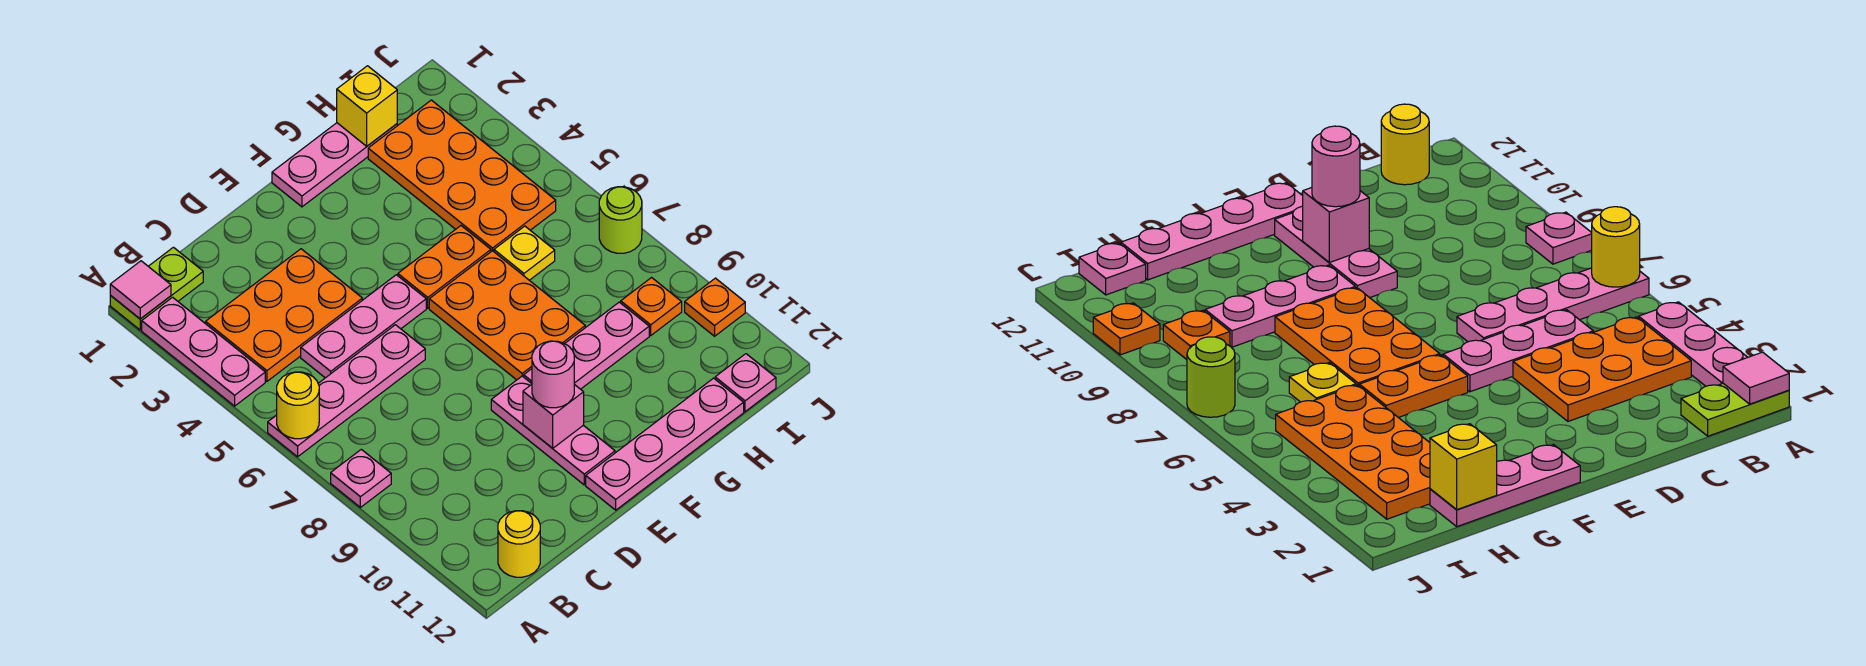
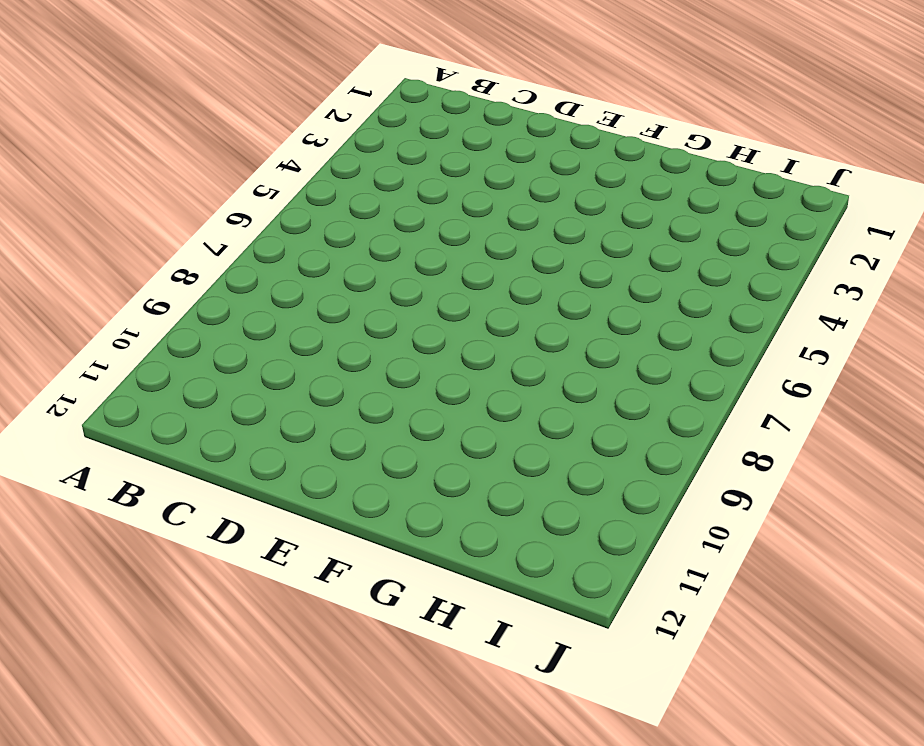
none -> lime 1x2 plate [110,247,203,330]
none -> pink 1x3 plate [142,297,265,406]
none -> pink 1x4 plate [268,325,425,457]

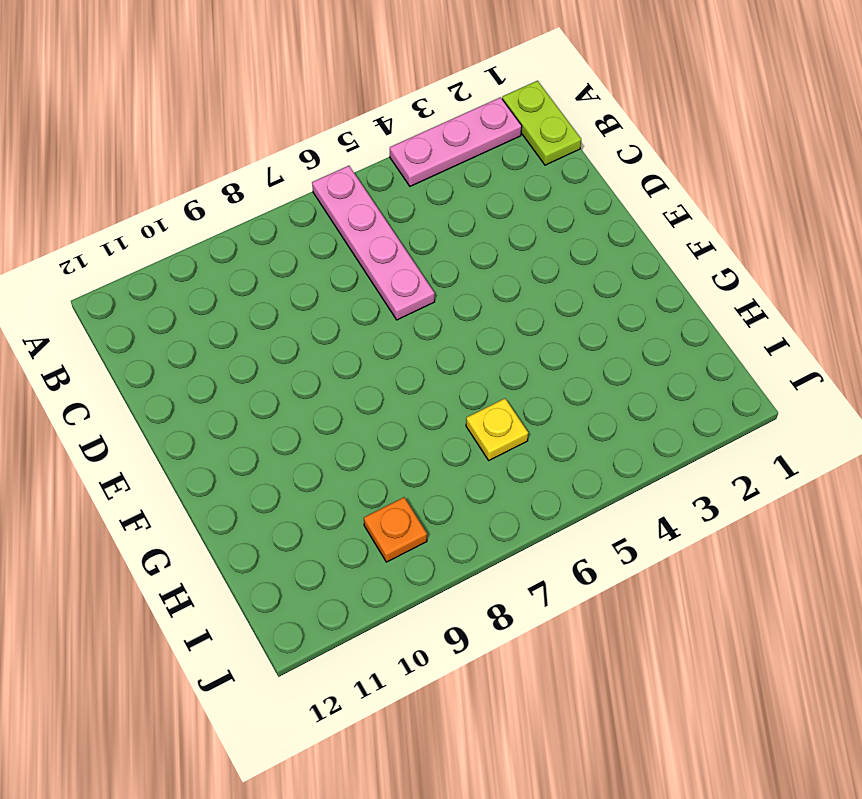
none -> pink 1x1 plate [331,449,391,507]
none -> orange 2x3 plate [206,249,362,381]
none -> yellow 1x1 round brick [498,511,540,577]

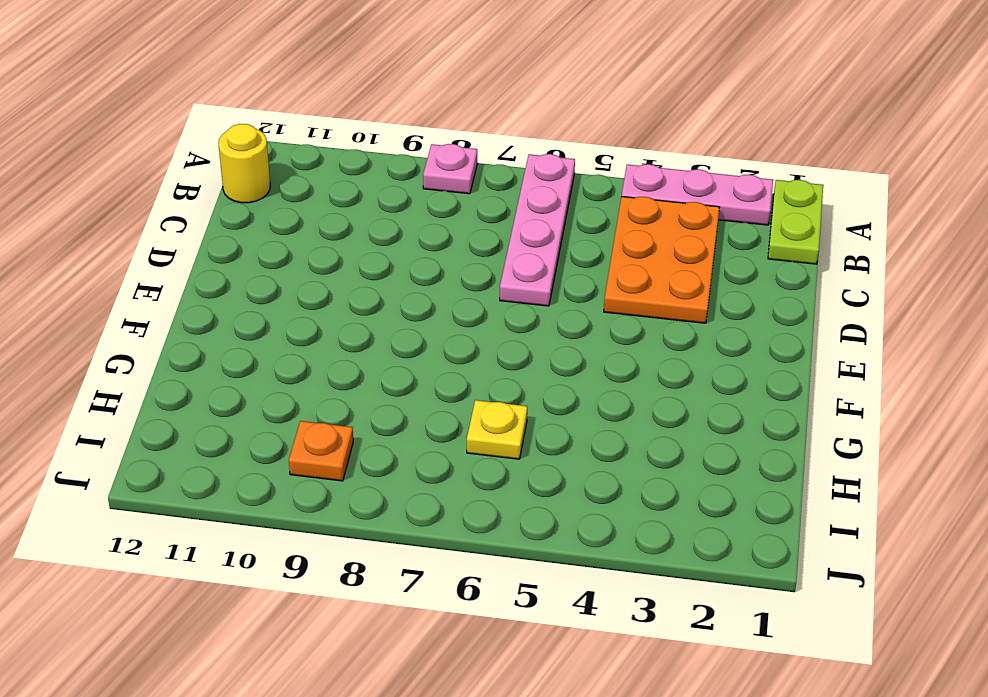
none -> pink 1x3 plate [301,275,426,378]
none -> pink 1x3 plate [491,376,615,485]
none -> pink 1x4 plate [586,378,744,510]

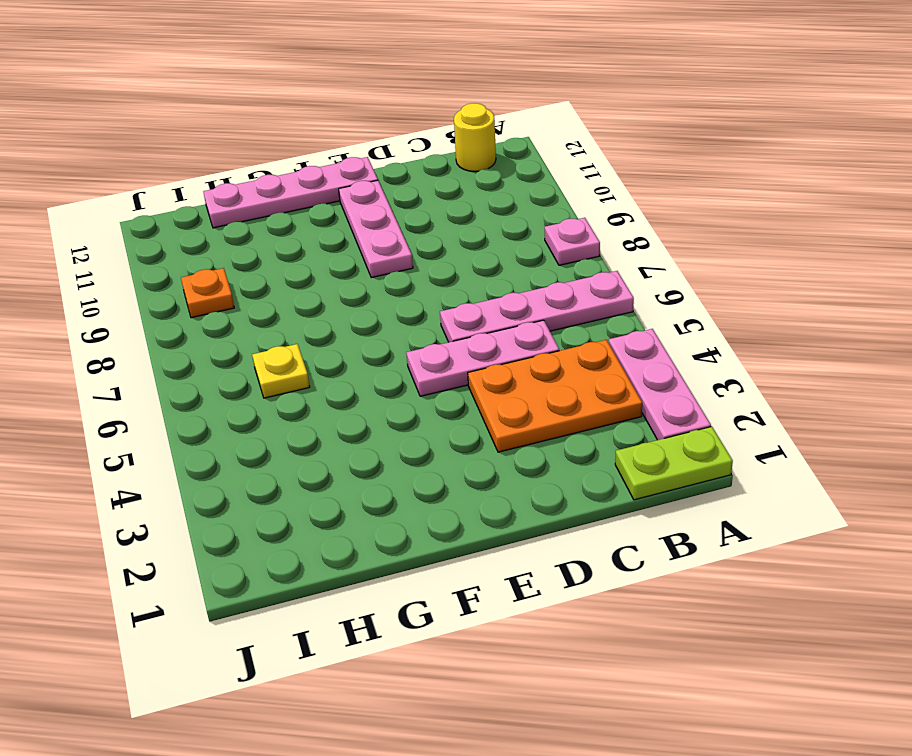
none -> pink 1x3 plate [272,123,397,207]
none -> orange 1x2 plate [398,226,491,308]
none -> orange 2x3 plate [429,251,585,380]

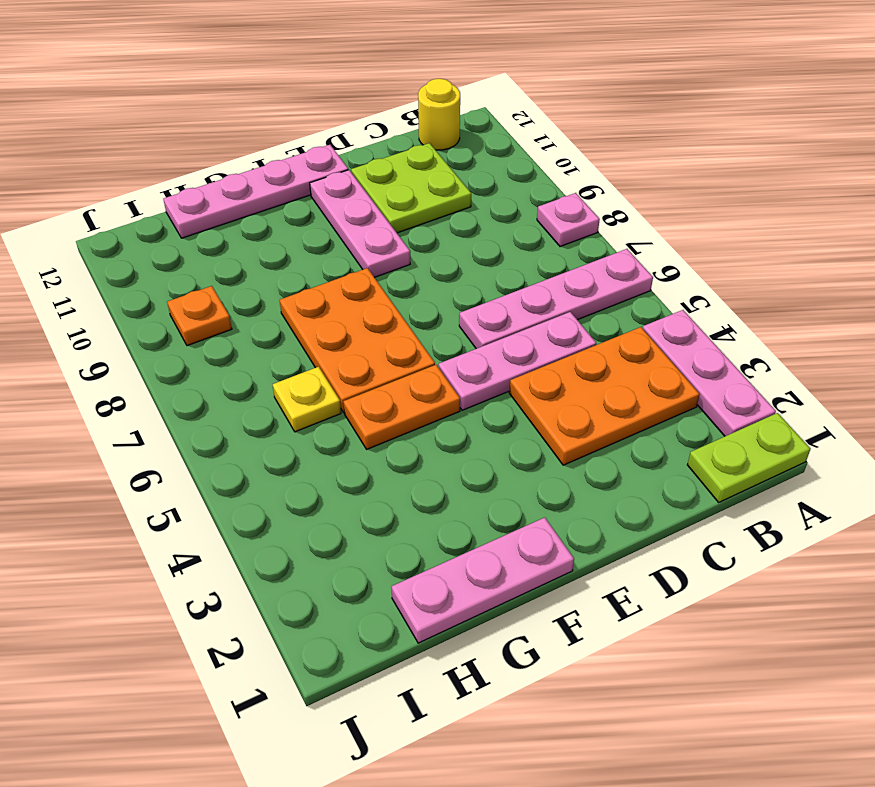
lime 2x2 plate [351,143,471,233] -> none
none -> pink 1x3 plate [524,302,649,389]
none -> orange 2x4 plate [368,100,556,251]
none -> pink 1x1 plate [715,354,776,412]

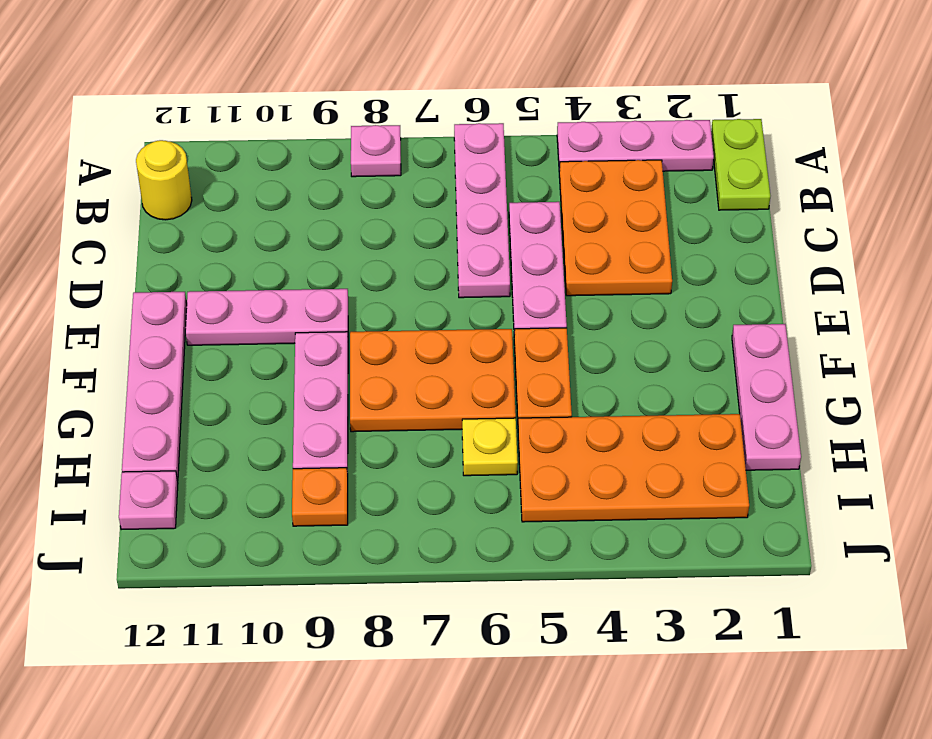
none -> lime 1x1 round brick [599,187,642,253]
none -> orange 1x1 plate [685,278,745,336]
none -> pink 1x1 tile [110,261,171,319]

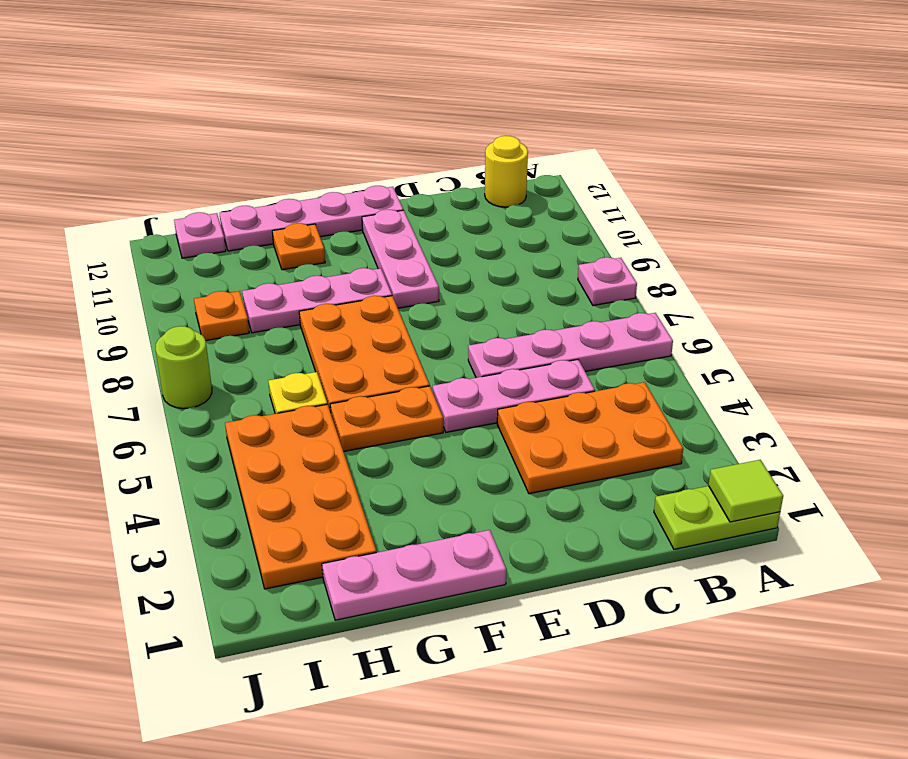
lime 1x1 tile [708,460,783,522] -> pink 1x1 tile [110,261,171,319]
orange 1x1 plate [272,223,325,270] -> orange 1x1 plate moved to [685,278,745,336]
none -> pink 1x3 plate [142,297,265,406]
none -> yellow 1x1 round brick [277,372,319,439]
none -> pink 1x1 brick [523,384,584,448]

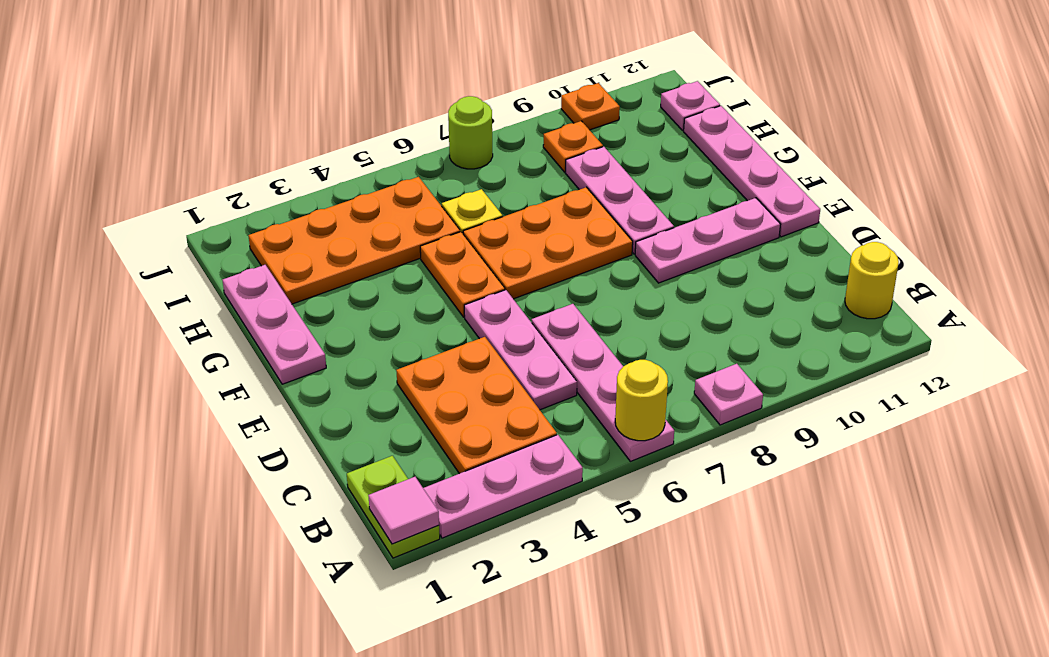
none -> pink 1x1 brick [523,384,584,448]
none -> yellow 1x1 brick [337,66,397,146]
none -> pink 1x1 round brick [532,341,574,408]

